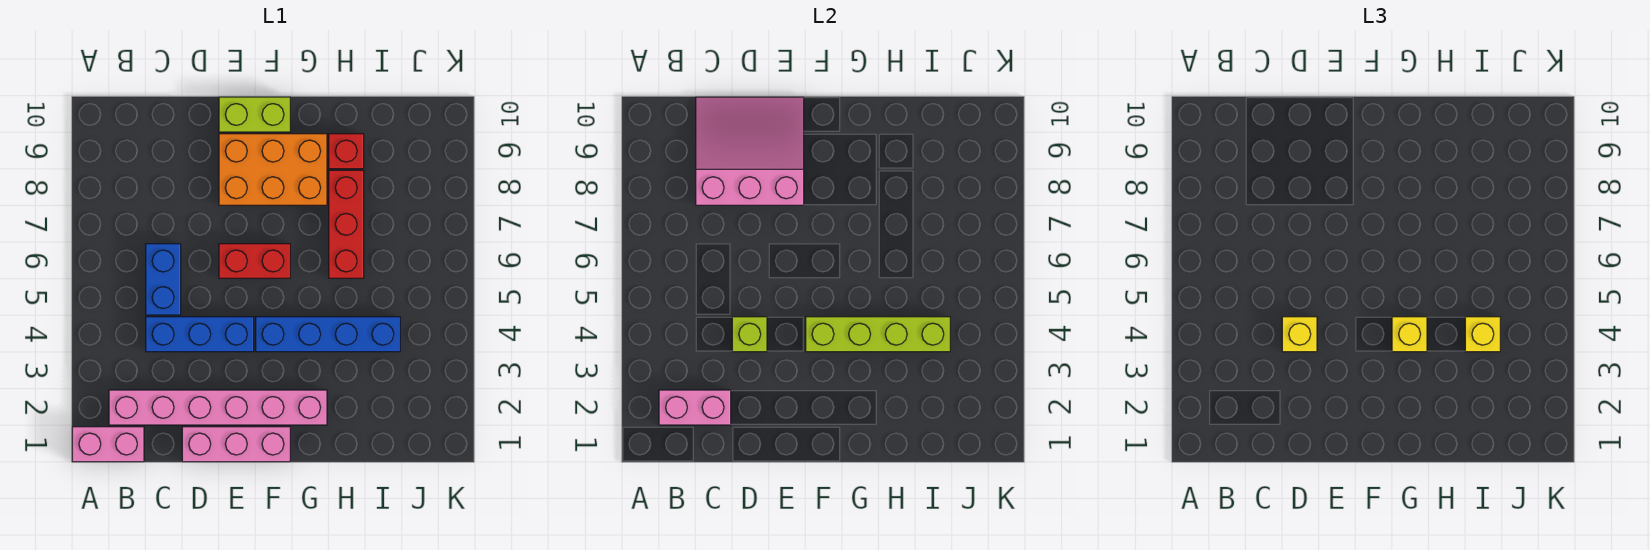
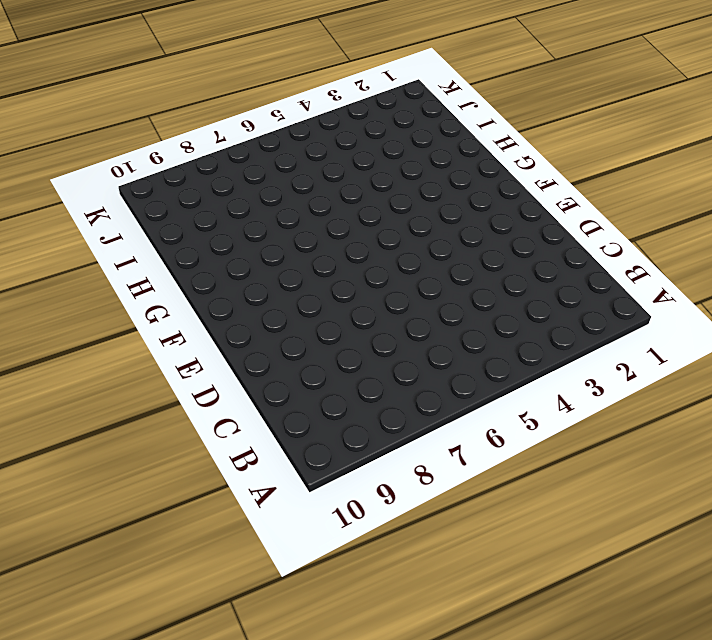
none -> pink 1x2 brick [72,427,144,462]
none -> pink 1x6 brick [109,390,327,425]
none -> blue 1x3 brick [146,317,254,352]

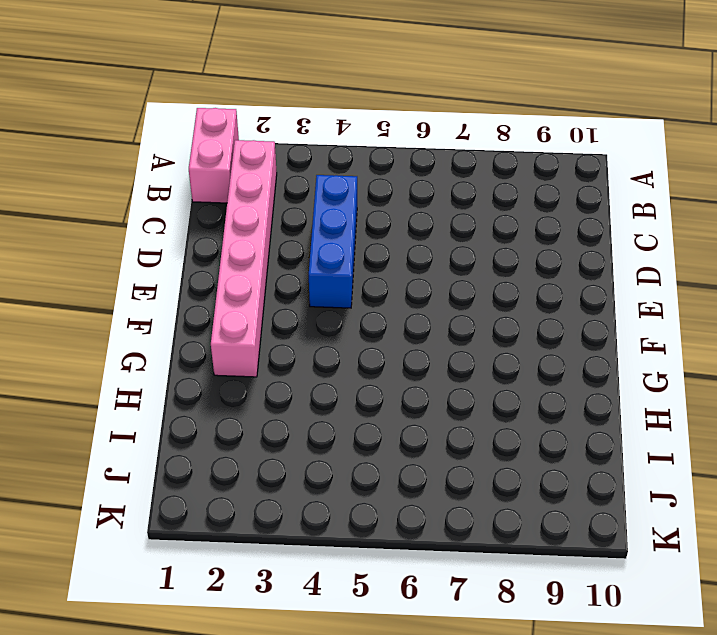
none -> blue 1x2 brick [146,244,181,315]
none -> pink 1x3 brick [182,427,290,462]
none -> red 1x2 brick [219,244,290,278]

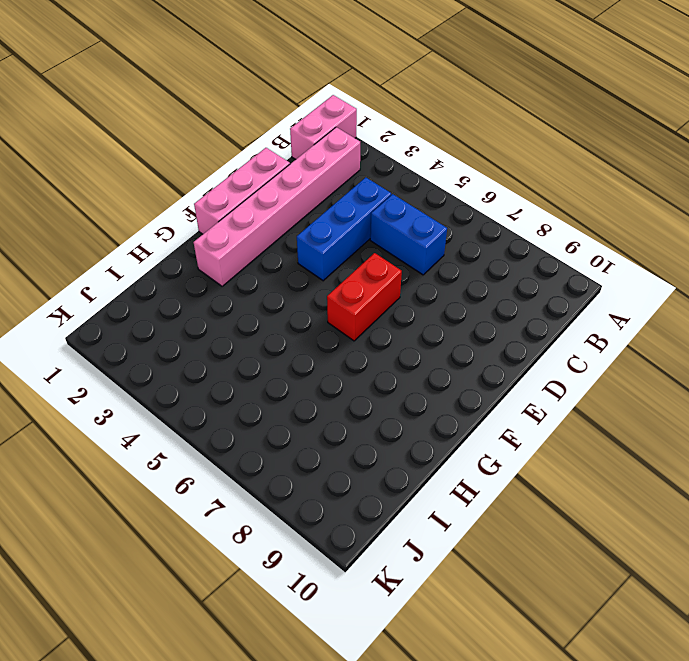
none -> orange 2x3 brick [219,134,327,205]
none -> lime 1x2 brick [219,97,290,132]
none -> blue 1x4 brick [256,317,400,352]

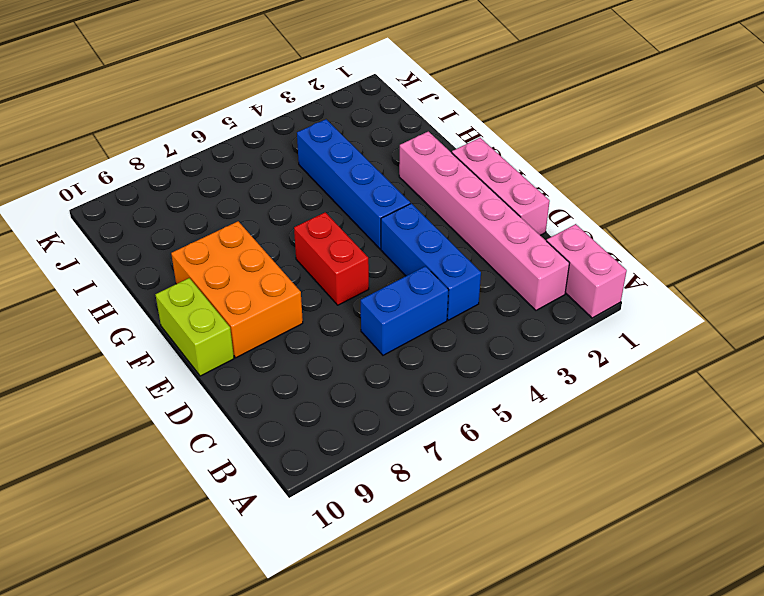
none -> red 1x3 brick [329,170,364,278]
none -> red 1x1 brick [329,134,364,169]
none -> pink 1x2 brick [659,390,731,425]

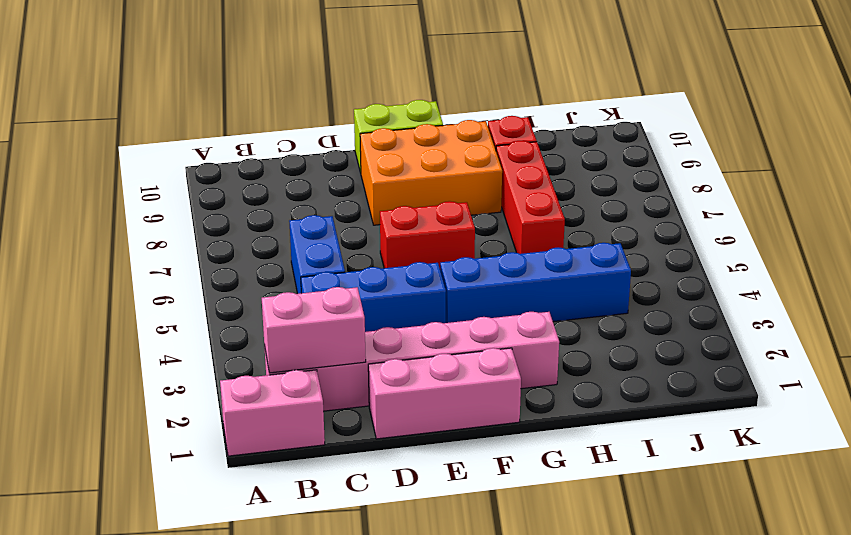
none -> pink 3x3 slope [696,97,804,205]
none -> lime 1x1 brick [732,317,767,352]
none -> lime 1x4 brick [806,317,950,352]

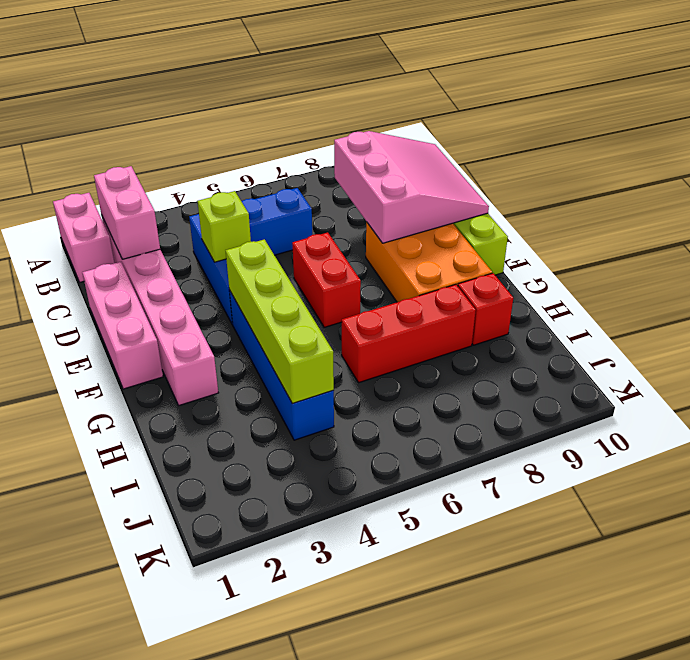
none -> yellow 1x1 brick [1282,317,1317,352]
none -> yellow 1x1 brick [1392,317,1427,352]
none -> yellow 1x1 brick [1465,317,1500,352]

